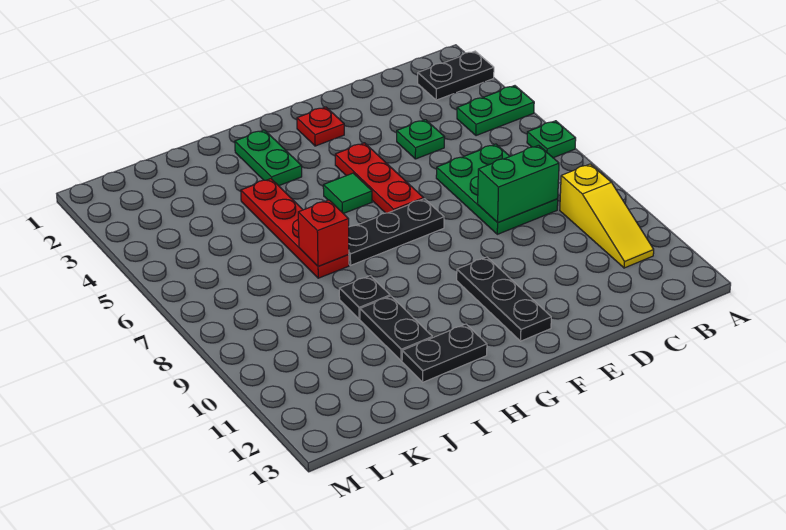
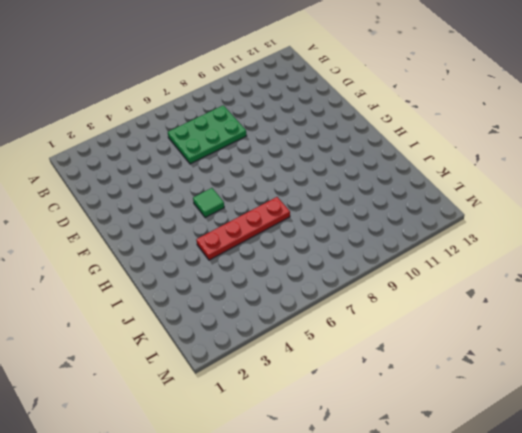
none -> black 1x2 plate [418,51,494,100]
none -> green 1x2 plate [457,86,534,136]
none -> green 1x1 plate [527,121,576,158]

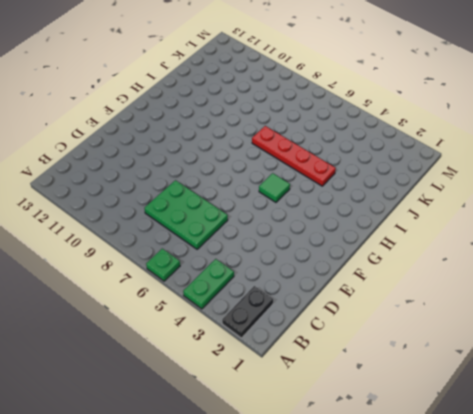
none -> yellow 1x3 slope [560,164,654,268]
none -> green 1x1 plate [397,120,444,159]
none -> red 1x1 plate [297,107,344,146]

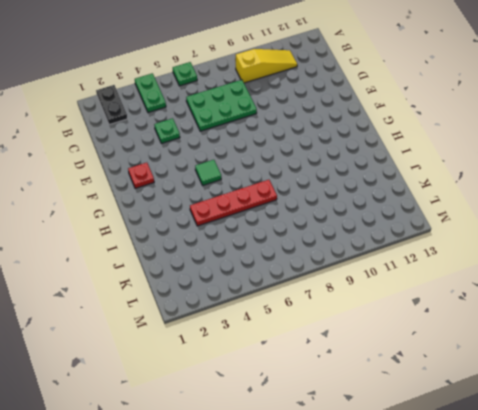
none -> red 1x3 plate [335,143,424,213]
none -> black 1x3 plate [349,199,444,265]
none -> black 1x3 plate [457,257,551,341]

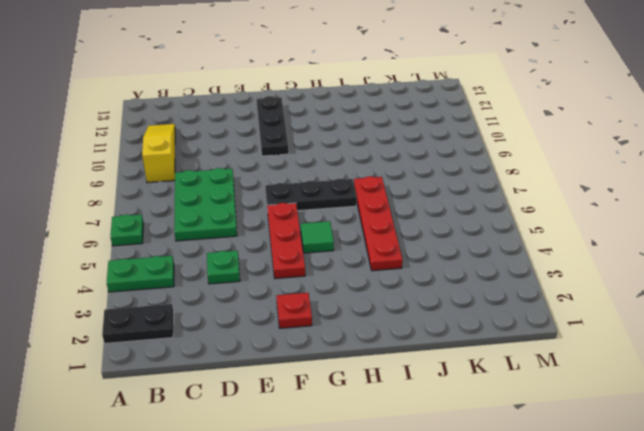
none -> green 1x2 plate [235,130,302,186]
none -> black 1x2 plate [402,324,487,382]
none -> black 1x1 plate [339,276,390,319]

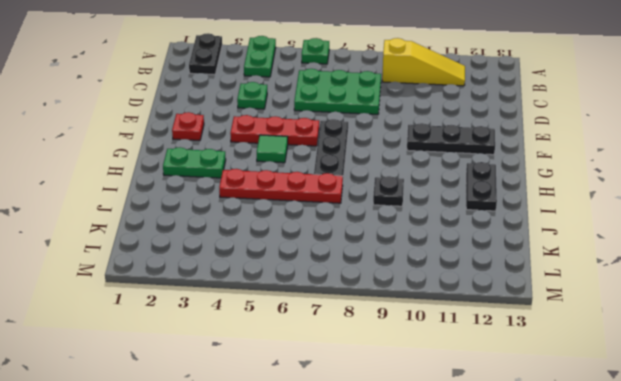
none -> black 1x2 plate [360,296,432,361]
none -> green 1x2 brick [478,145,559,223]
none -> red 1x1 brick [298,200,349,266]

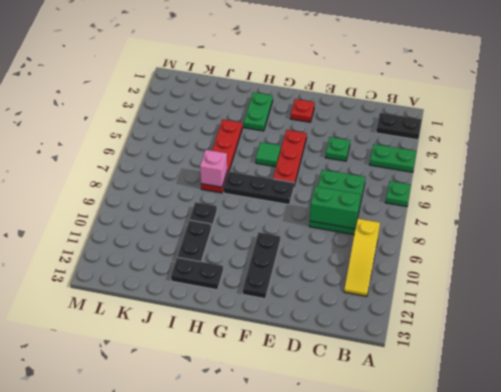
pink 1x1 brick [200,150,227,187] -> red 1x1 brick [298,200,349,266]

